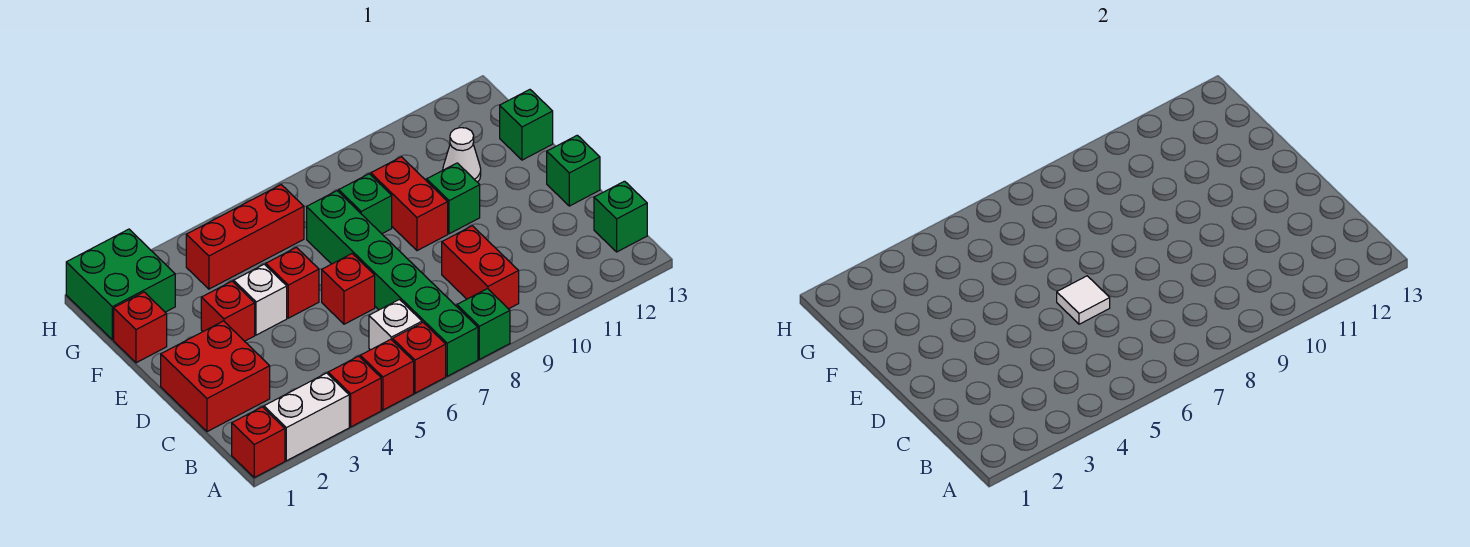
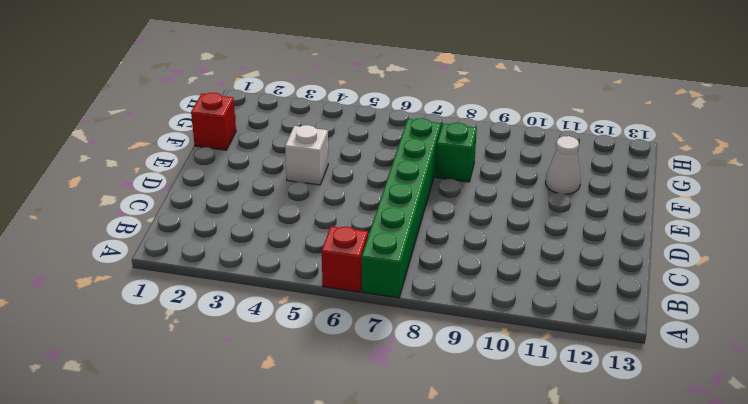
none -> red 1x1 brick [232,407,285,478]
none -> white 1x2 brick [264,373,349,461]
none -> red 1x1 brick [328,356,381,427]

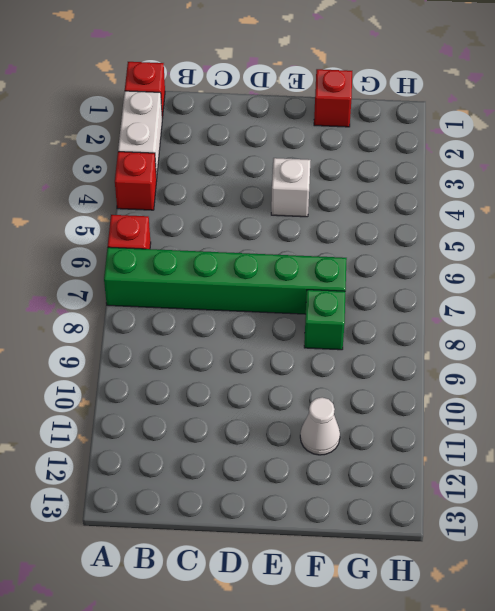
none -> red 1x1 brick [360,339,414,410]
none -> green 1x1 brick [457,289,510,359]
none -> white 1x1 brick [369,299,422,350]

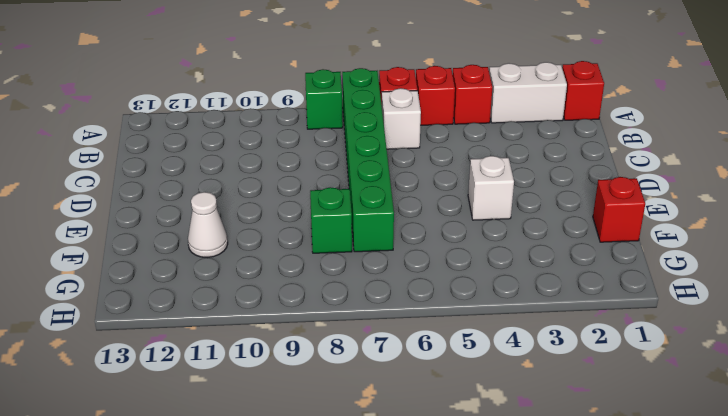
none -> red 1x2 brick [442,226,519,309]
none -> green 1x1 brick [594,181,647,252]
none -> red 2x2 brick [161,321,270,432]

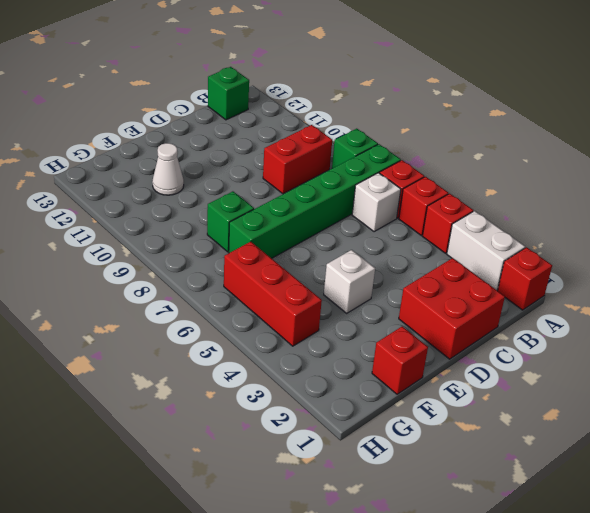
none -> red 1x1 brick [322,254,375,324]
none -> green 1x1 brick [547,135,600,206]
none -> red 1x1 brick [201,281,255,341]

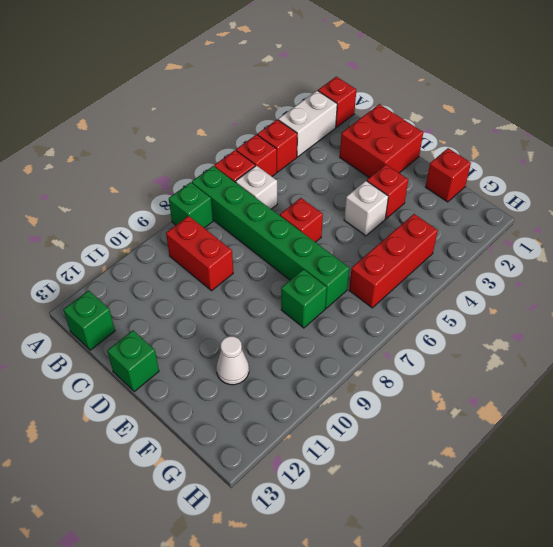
none -> red 1x1 brick [266,247,319,318]
none -> red 1x2 brick [371,157,448,251]
none -> green 1x1 brick [427,163,480,234]

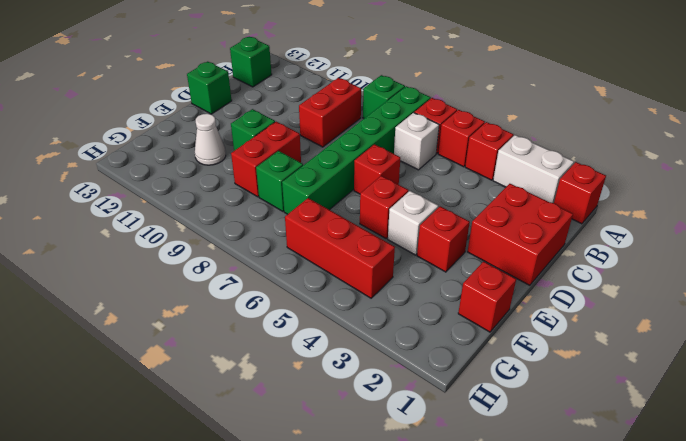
none -> green 1x1 brick [500,90,553,160]
none -> green 2x2 brick [66,229,175,340]
none -> white 1x1 tile [1057,276,1110,324]

